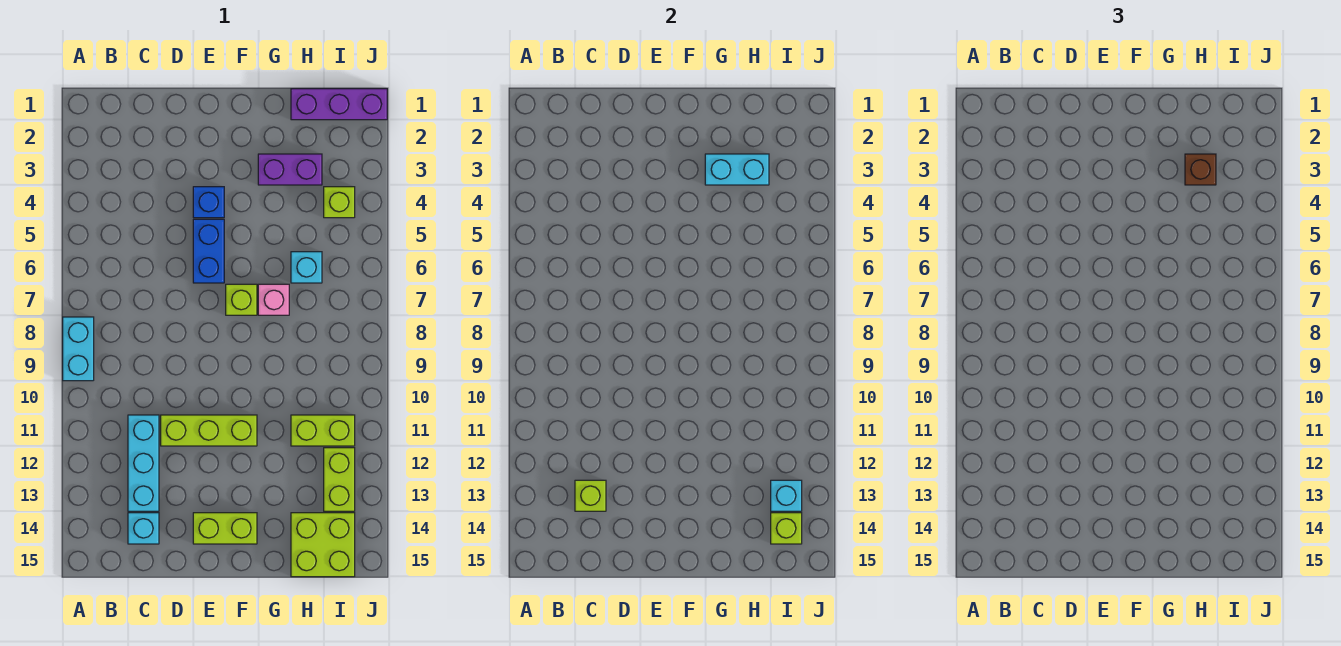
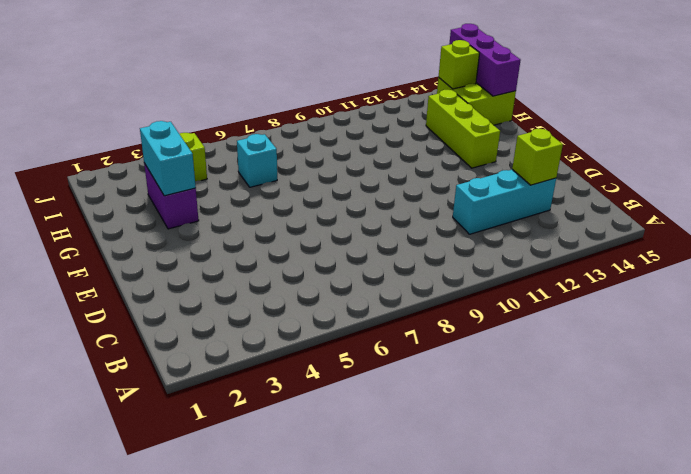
lime 1x3 brick [426,90,500,168] -> lime 1x3 brick moved to [161,415,257,446]
purple 1x3 brick [449,24,521,96] -> purple 1x3 brick moved to [291,89,387,120]
none -> cyan 1x2 brick [63,317,94,381]
none -> cyan 1x1 brick [128,513,159,544]
none -> blue 1x1 brick [193,187,224,218]

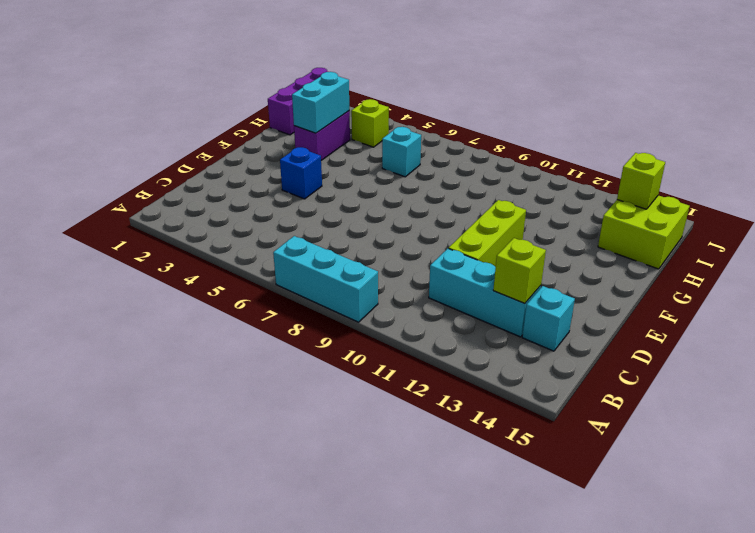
cyan 1x3 brick [273,236,378,322] -> cyan 1x2 brick [63,317,94,381]
none -> blue 1x2 brick [193,219,224,283]
none -> lime 1x2 brick [193,513,257,544]
none -> lime 1x1 brick [226,284,257,315]

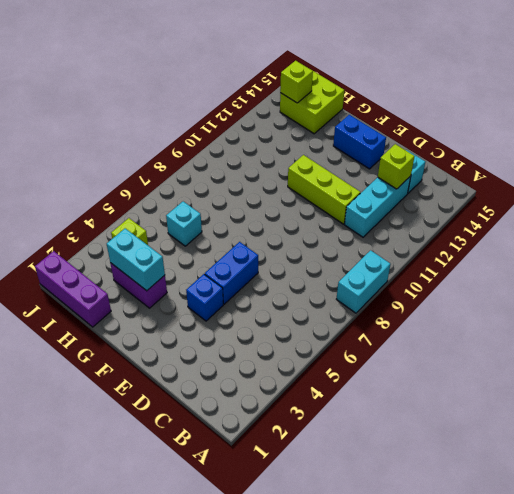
blue 1x2 brick [333,115,386,169] -> lime 1x2 brick [193,513,257,544]
none -> lime 1x1 brick [226,284,257,315]
none -> pink 1x1 brick [258,284,289,315]
none -> lime 1x2 brick [291,415,355,446]

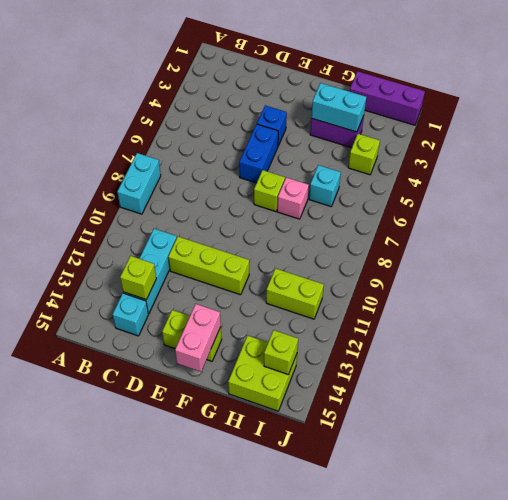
pink 1x2 brick [175,304,221,372] -> none
none -> lime 1x2 brick [324,448,355,511]
none -> cyan 1x1 brick [771,480,802,511]
none -> brown 1x1 brick [1185,154,1216,185]

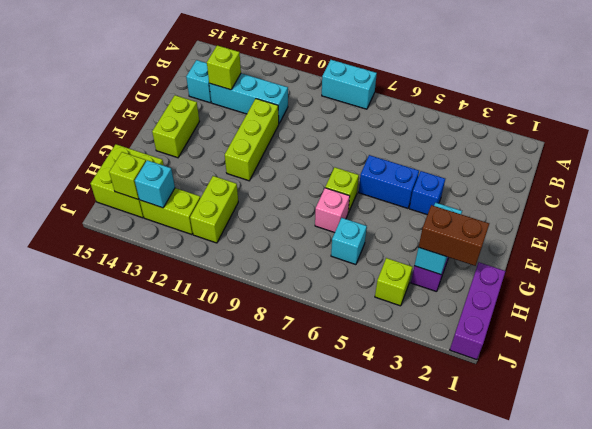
brown 1x2 brick [418,205,489,266] -> brown 1x1 brick [1185,154,1216,185]

